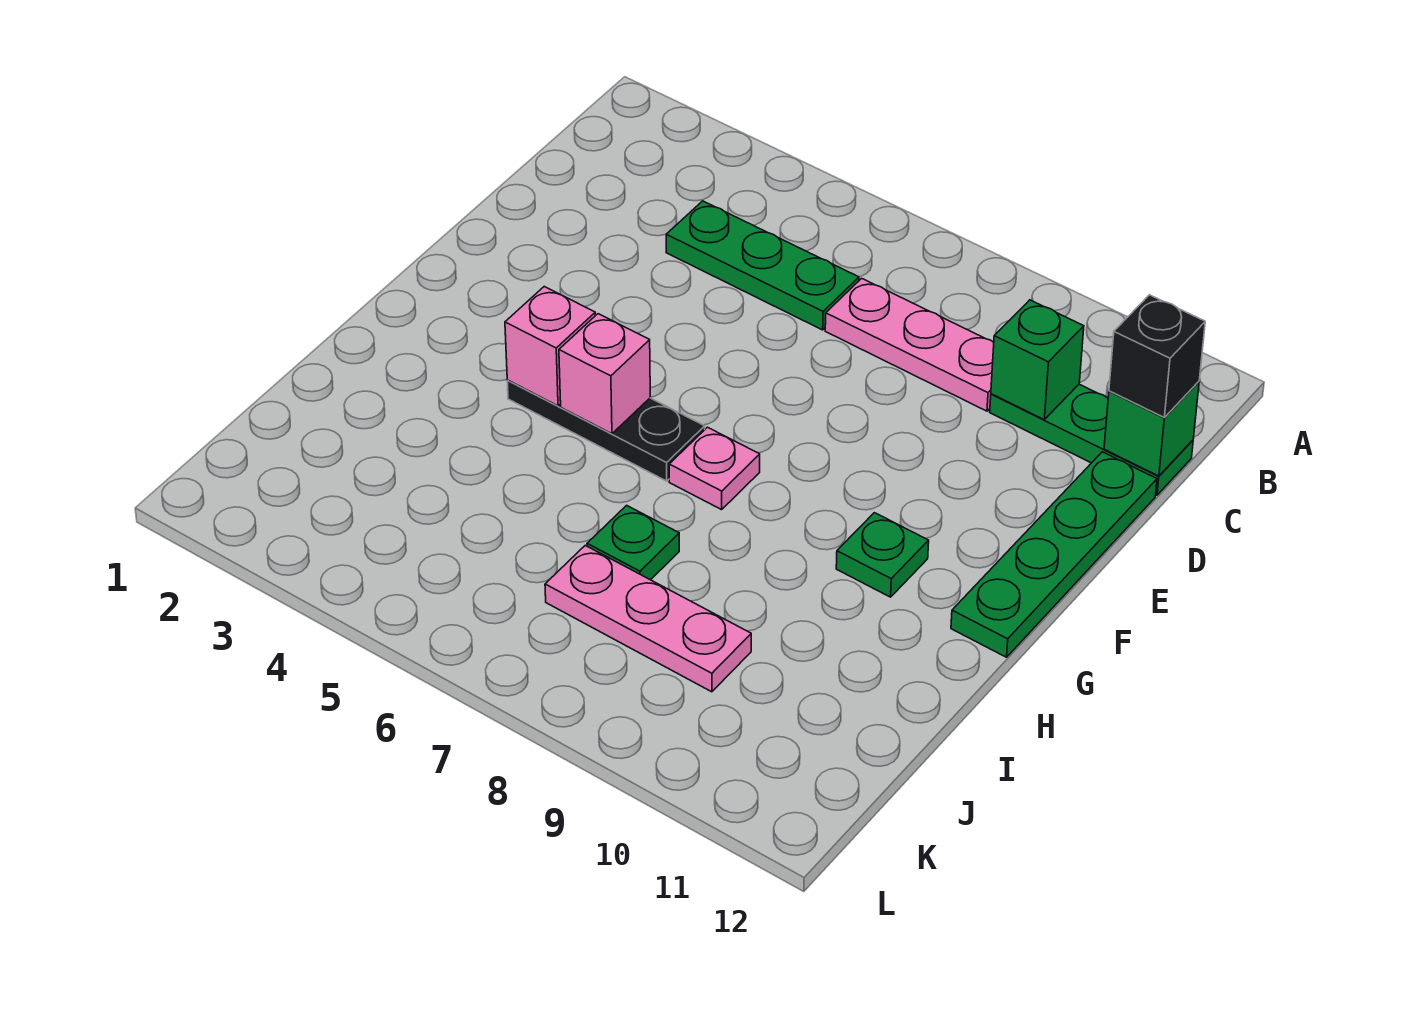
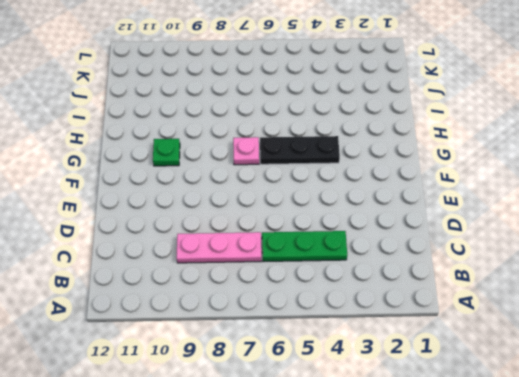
none -> green 1x3 plate [990,384,1193,495]
none -> green 1x4 plate [951,452,1157,657]
none -> green 1x1 plate [587,505,679,580]

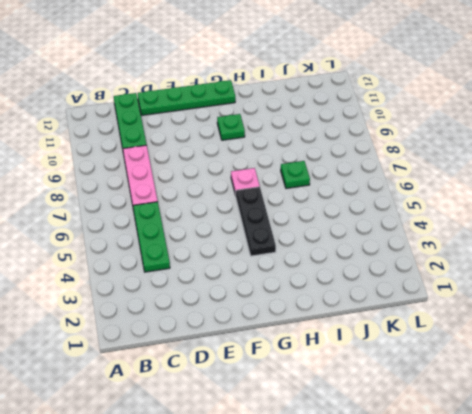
none -> pink 1x3 plate [545,545,751,692]
none -> green 1x1 brick [991,300,1084,419]
none -> green 1x1 brick [1104,382,1199,476]

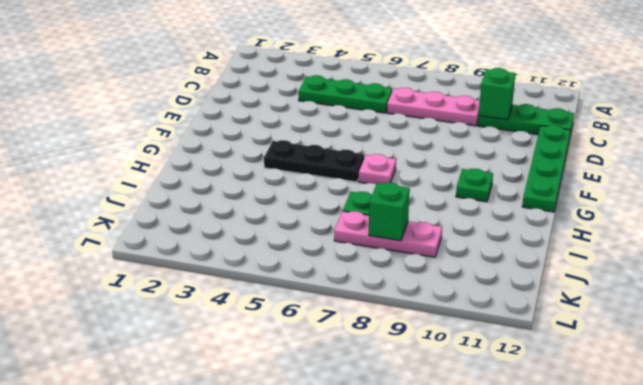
green 1x1 brick [369,183,410,241] -> green 1x1 brick moved to [1104,382,1199,476]
none -> pink 1x1 brick [505,287,595,406]
none -> pink 1x1 brick [559,314,650,434]
none -> black 1x1 brick [1109,295,1205,417]

